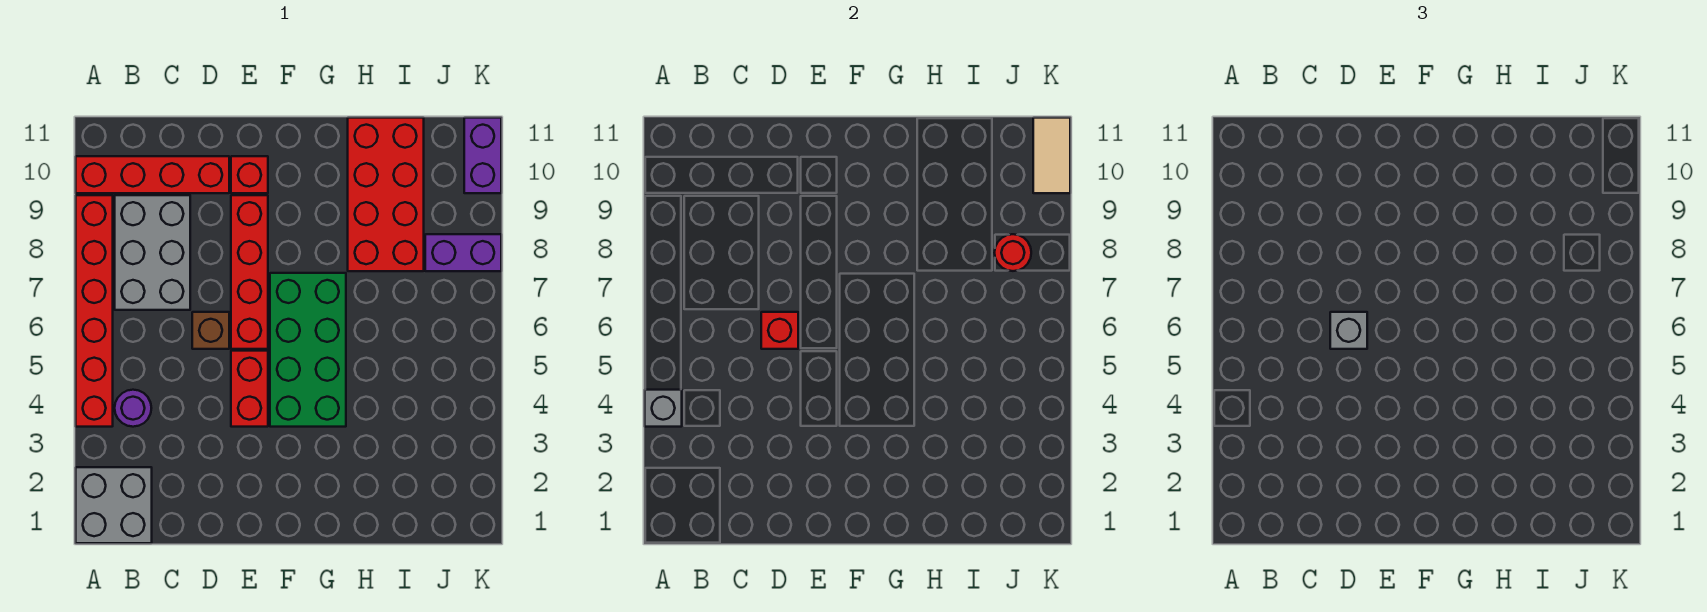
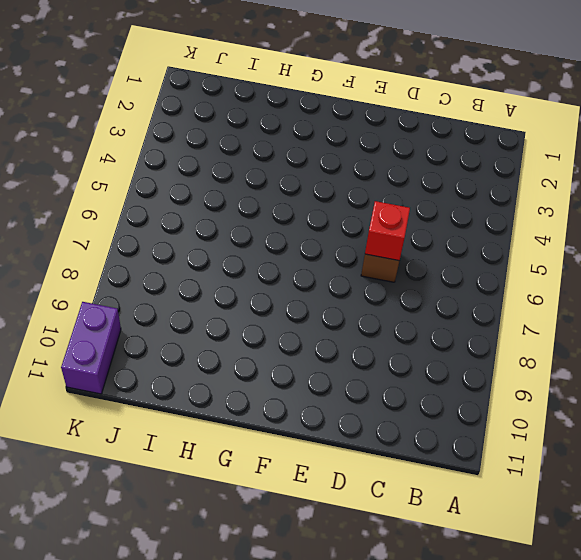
none -> grey 2x2 brick [76,467,152,543]
none -> red 1x6 brick [76,195,113,427]
none -> red 1x4 brick [76,156,229,193]

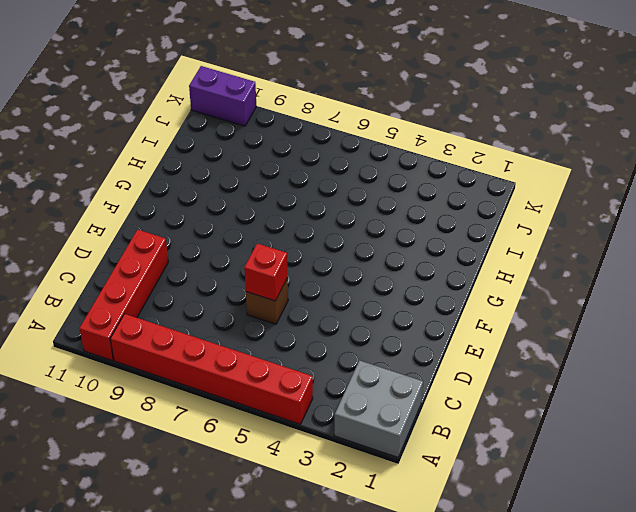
none -> purple 1x1 round brick [115,390,151,427]
none -> grey 2x3 brick [115,195,190,310]
none -> red 1x2 brick [231,351,268,427]

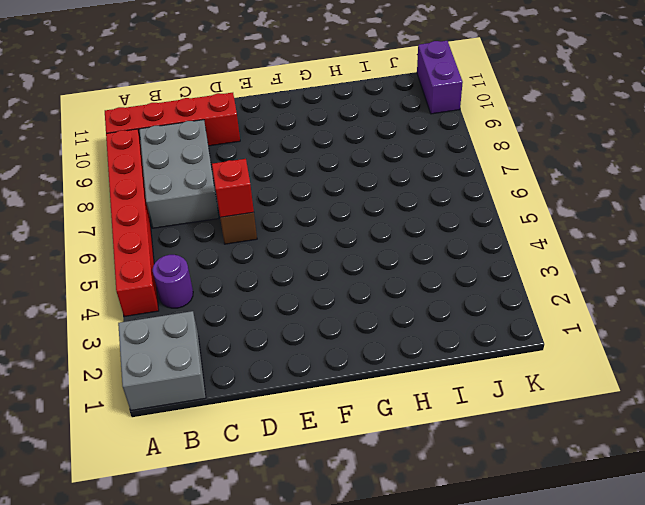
none -> red 1x2 brick [231,351,268,427]
none -> red 1x4 brick [231,195,268,349]
none -> red 1x1 brick [231,156,268,193]

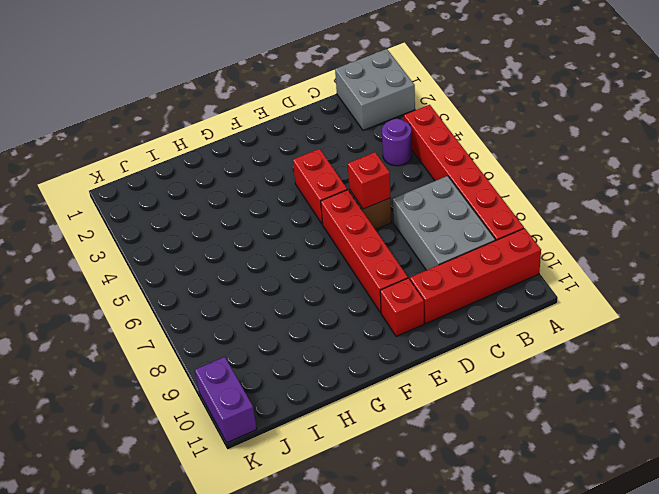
none -> green 2x4 brick [270,273,346,427]
none -> red 2x4 brick [348,118,424,271]
none -> purple 1x2 brick [425,234,501,271]

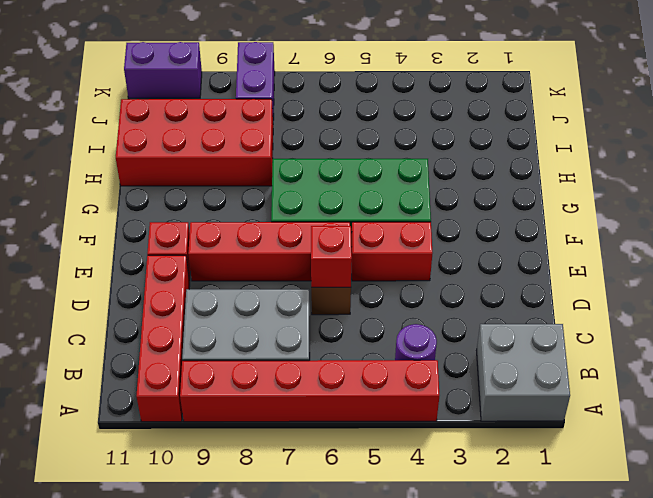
none -> grey 1x1 brick [645,390,682,427]
none -> red 1x1 round brick [994,234,1031,271]
none -> tan 1x2 tile [1033,118,1070,193]

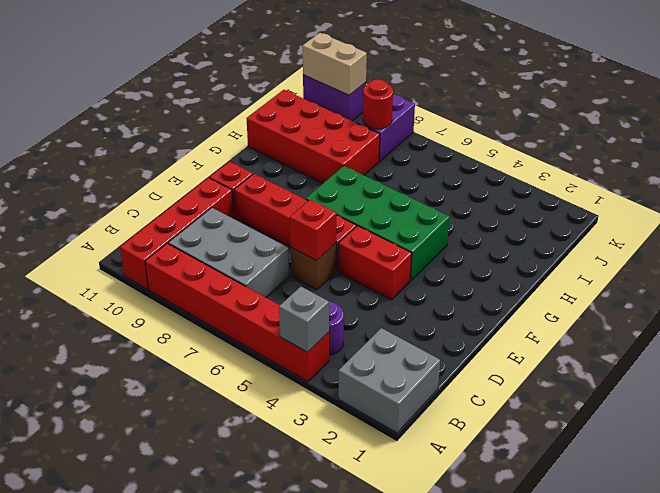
tan 1x2 brick [303,33,367,95] -> tan 1x2 tile [1033,118,1070,193]
none -> grey 1x1 brick [1330,312,1367,349]

